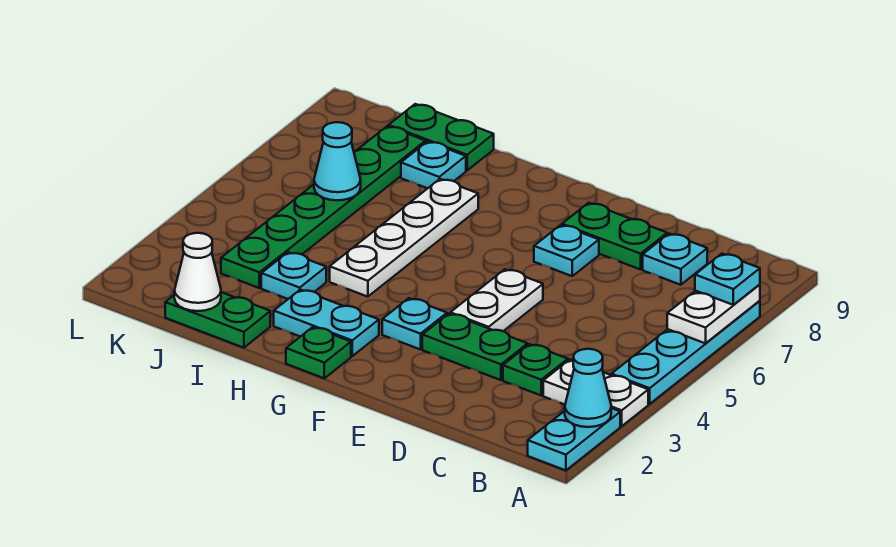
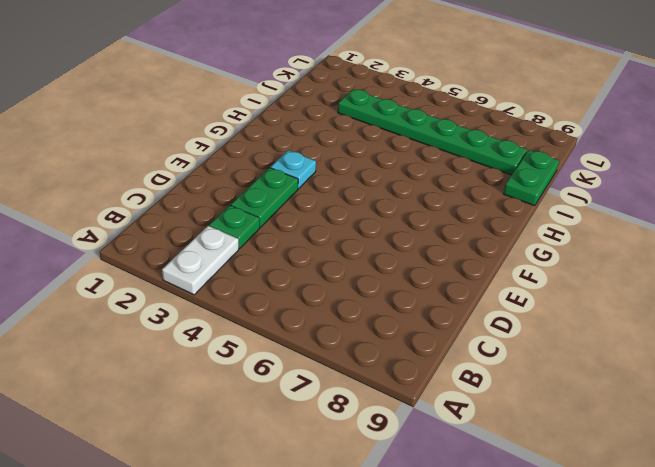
none -> cyan 1x2 plate [528,408,620,470]
none -> cyan 1x4 plate [611,301,760,404]
none -> cyan 1x1 plate [643,234,707,285]

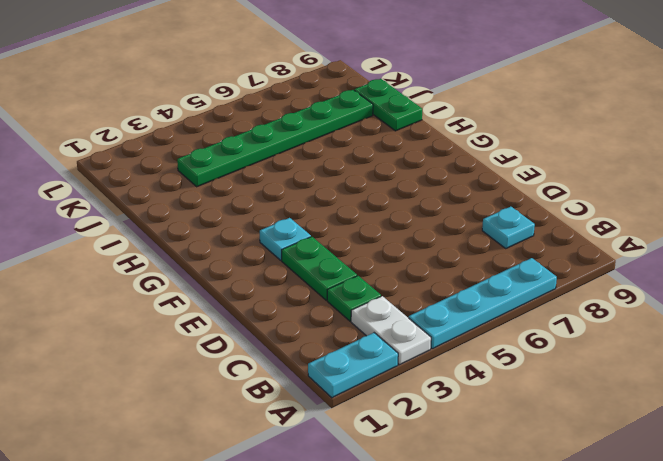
none -> green 1x2 plate [562,203,667,269]
none -> white 1x2 plate [450,269,543,331]
none -> cyan 1x1 plate [534,225,599,276]

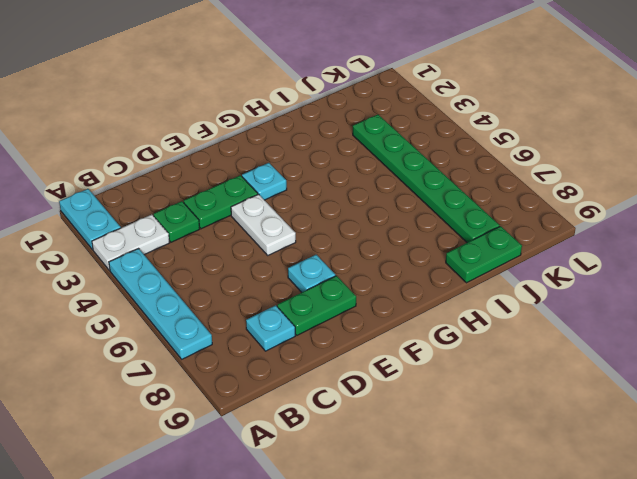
none -> green 1x1 plate [286,327,351,378]
none -> cyan 1x2 plate [274,290,379,356]
none -> white 1x4 plate [330,179,478,297]

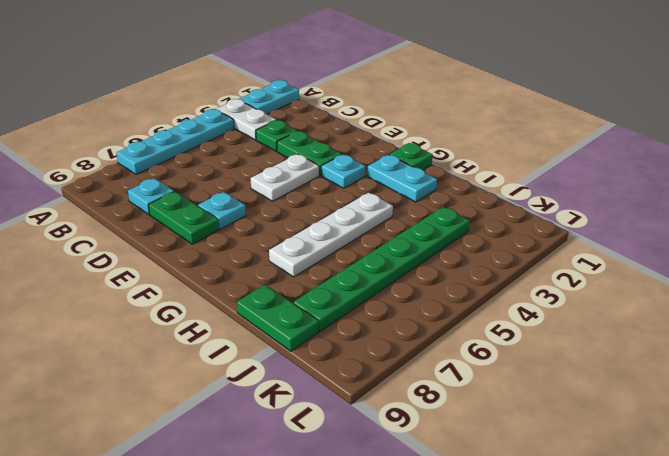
none -> green 1x2 plate [165,292,270,348]
none -> cyan 1x1 plate [261,252,326,299]
none -> cyan 1x1 plate [401,141,466,188]

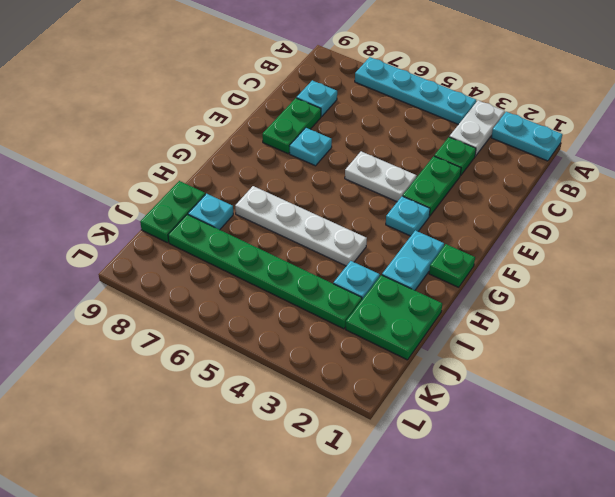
green 2x2 plate [346,275,442,360] -> green 1x2 plate [165,292,270,348]
none -> cyan 1x1 cone [565,349,611,427]
none -> white 1x2 plate [667,284,760,343]
none -> white 1x1 cone [174,233,221,311]

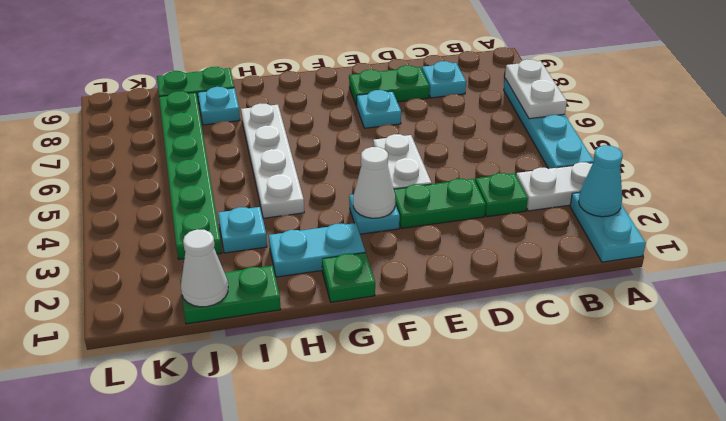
white 1x1 cone [353,147,395,218] -> none
none -> cyan 1x1 cone [314,122,361,200]
none -> cyan 1x1 plate [695,254,760,305]

